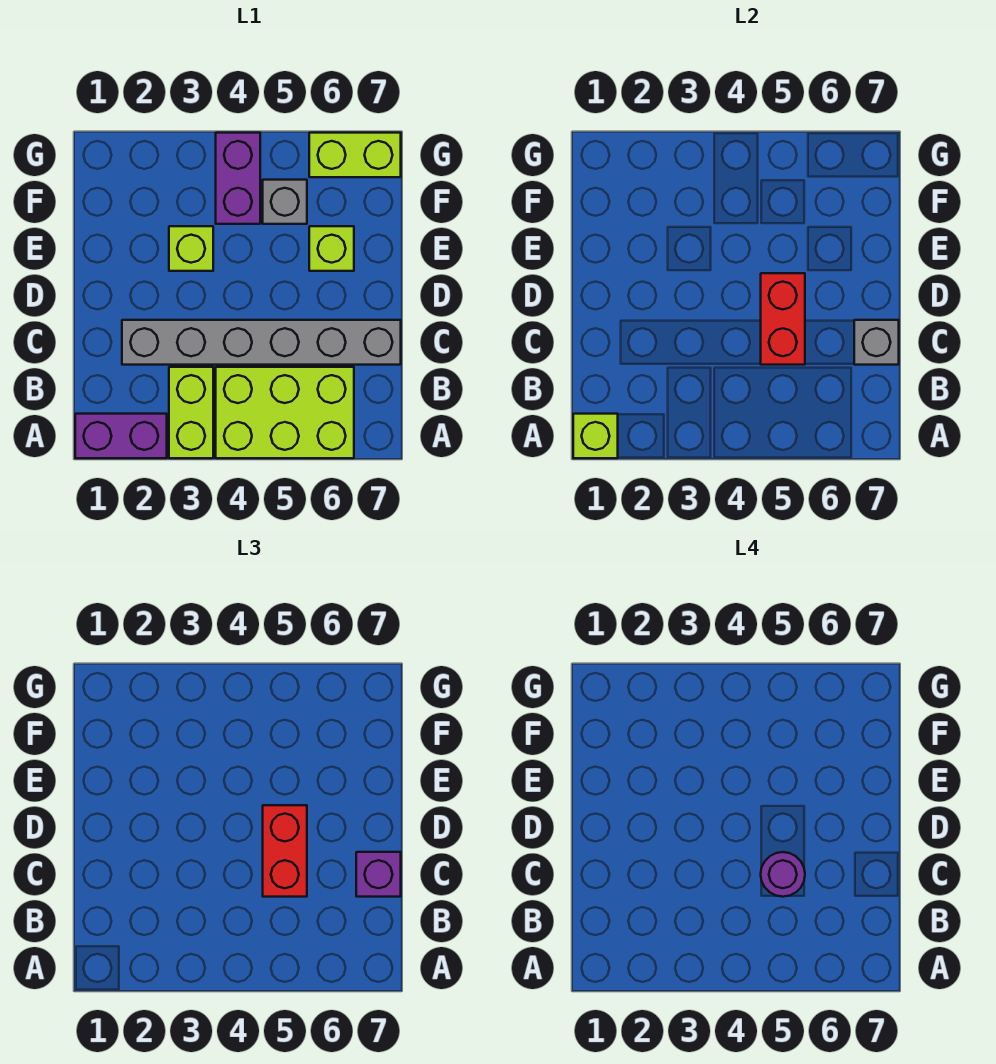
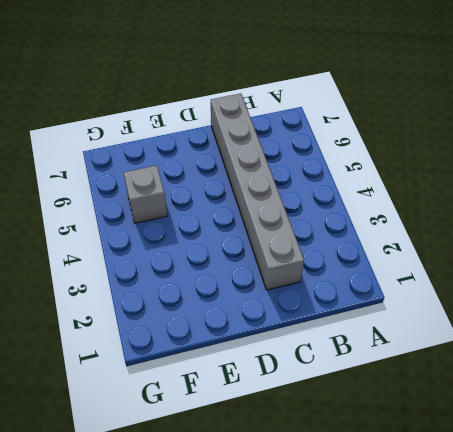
none -> purple 1x2 brick [75,414,167,458]
none -> lime 1x2 brick [169,367,213,458]
none -> lime 2x3 brick [216,367,354,458]

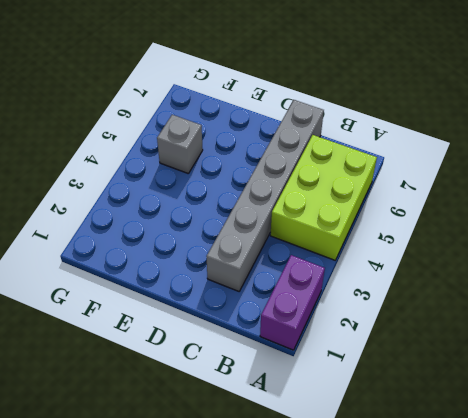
none -> lime 1x2 brick [169,367,213,458]
none -> lime 1x1 brick [169,226,213,271]
none -> lime 1x1 brick [309,226,354,271]

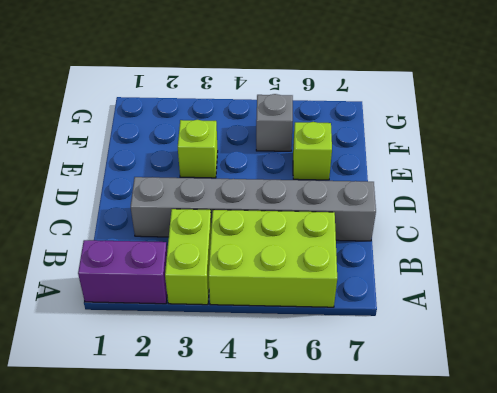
none -> purple 1x2 brick [216,133,260,224]
none -> lime 1x2 brick [309,133,401,177]
none -> lime 1x1 brick [573,414,618,458]

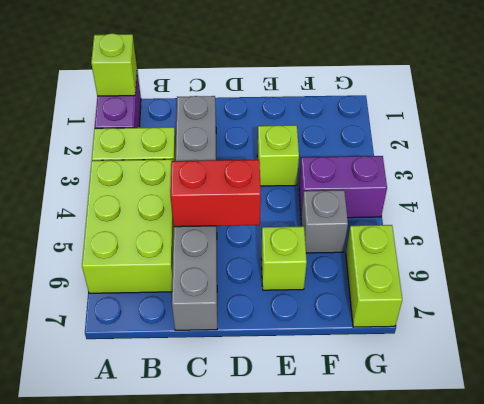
none -> grey 1x1 brick [854,320,899,365]
none -> red 1x2 brick [263,805,307,897]
none -> purple 1x1 brick [356,852,401,897]

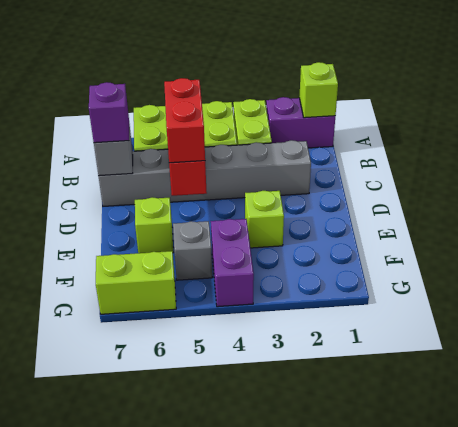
none -> purple 1x1 round brick [761,852,805,897]

